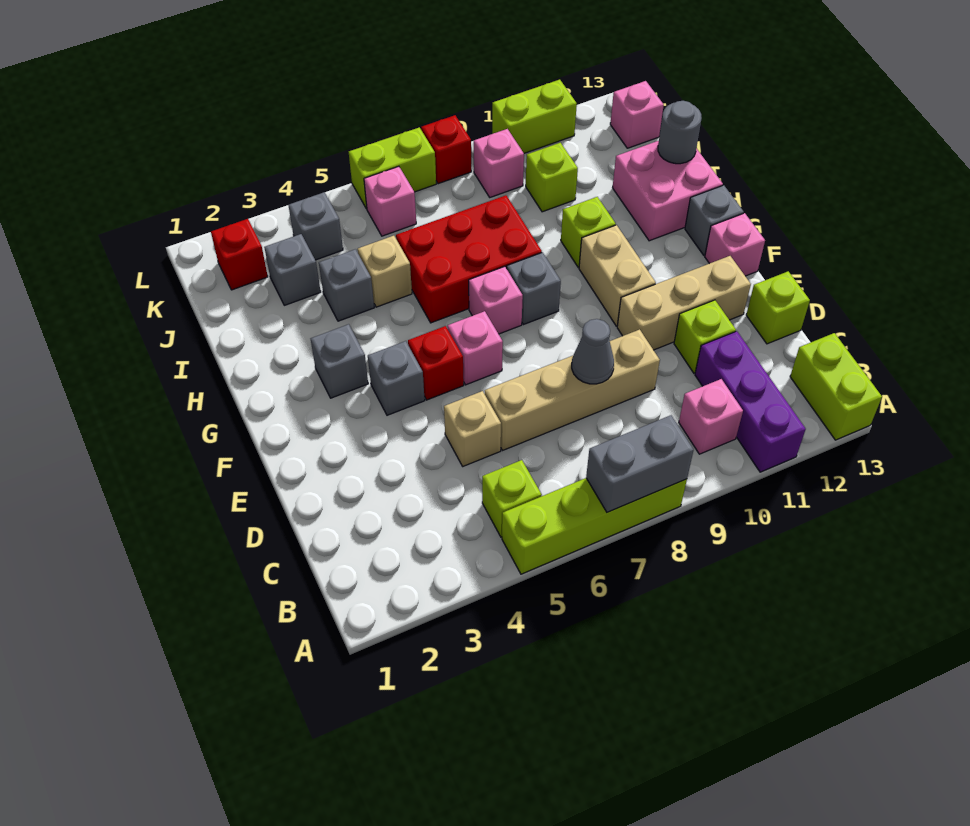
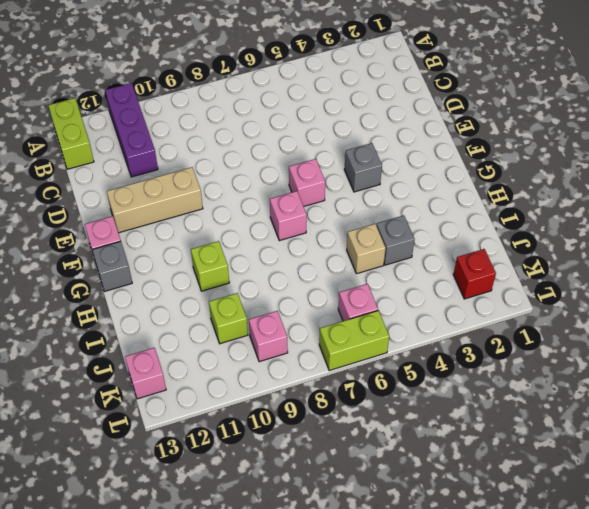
none -> lime 1x4 brick [502,478,687,574]
none -> lime 1x1 brick [482,460,542,537]
none -> pink 1x1 brick [679,379,743,454]
none -> tan 1x1 brick [444,391,501,466]

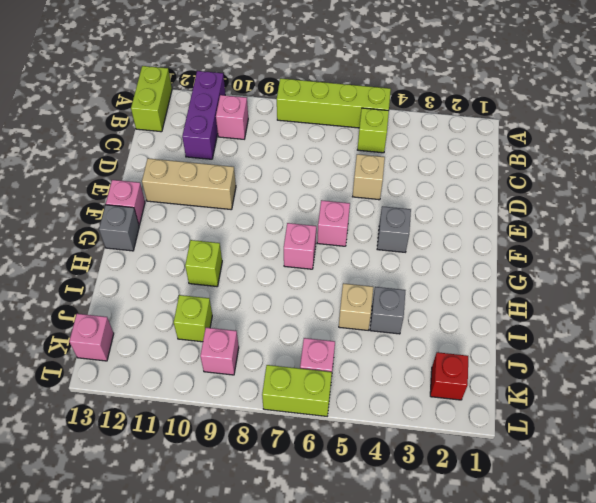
none -> tan 1x4 brick [485,329,660,450]
none -> lime 1x1 brick [674,300,736,373]
none -> lime 1x1 brick [746,271,810,344]
none -> red 1x1 brick [408,326,464,400]

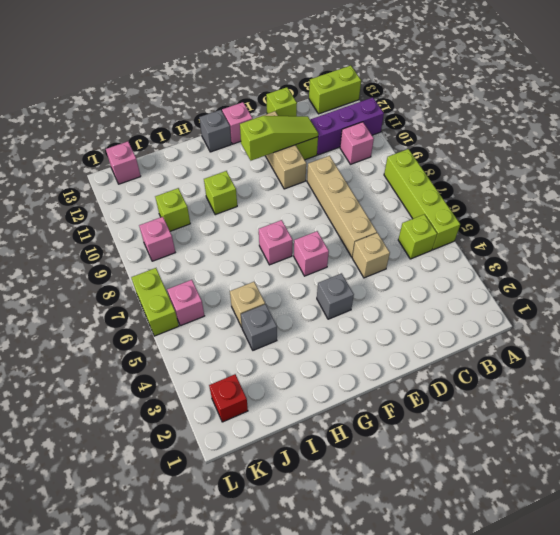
lime 1x3 slope [240,116,318,161] -> none
none -> red 1x1 brick [408,326,464,400]
none -> tan 1x2 brick [579,225,656,326]
none -> grey 1x1 brick [311,324,368,398]
none -> grey 1x1 brick [507,253,561,325]

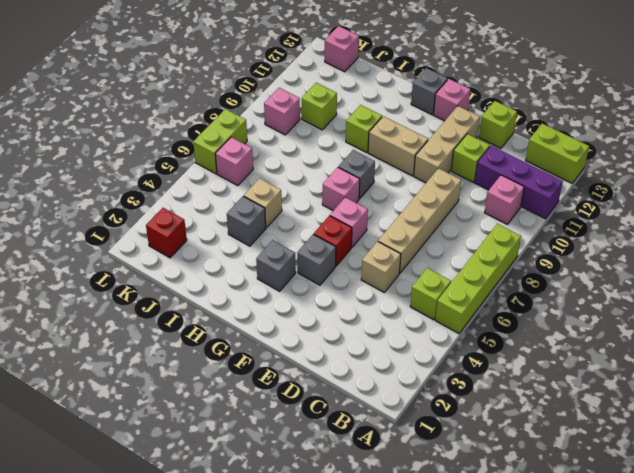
none -> red 2x3 brick [396,195,542,323]
none -> pink 2x2 brick [613,141,723,241]
none -> grey 1x1 brick [264,234,321,305]
none -> grey 1x1 brick [289,192,343,260]

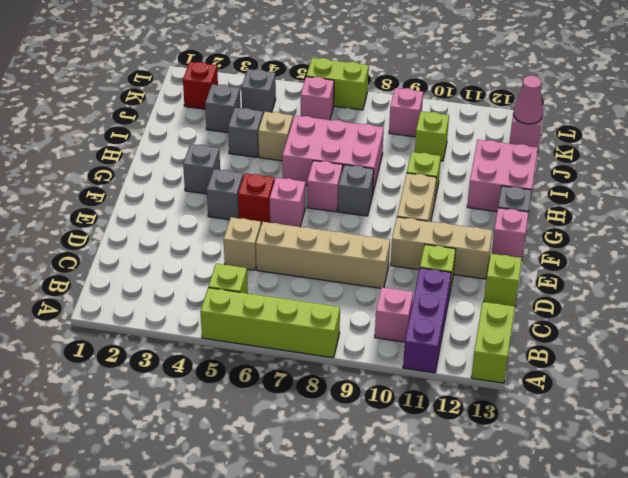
pink 2x3 brick [282,116,384,192] -> red 2x3 brick [396,195,542,323]
pink 1x1 cone [514,76,543,124] -> none
none -> red 1x1 brick [421,115,471,184]
none -> lime 1x2 brick [492,80,577,153]
none -> grey 1x2 brick [586,415,694,512]
none -> grey 1x1 cone [572,319,614,384]

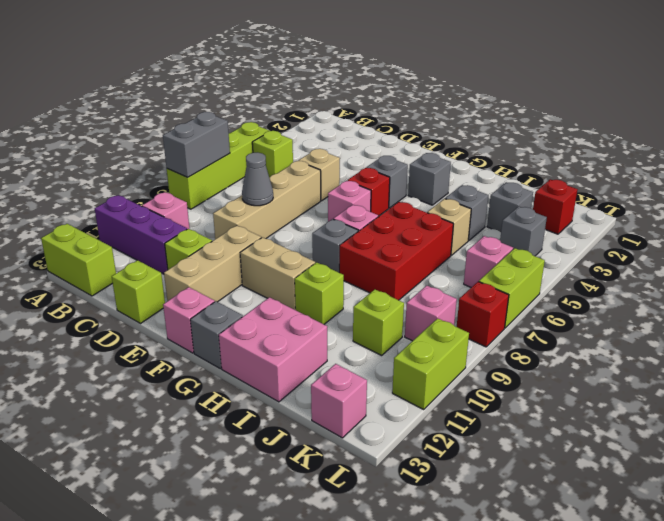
none -> grey 1x1 round brick [658,101,702,164]

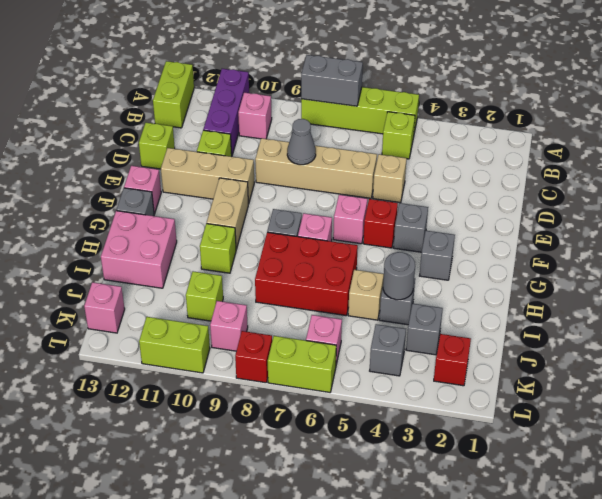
grey 1x1 round brick [383,252,415,300] -> grey 1x1 round brick moved to [658,101,702,164]

